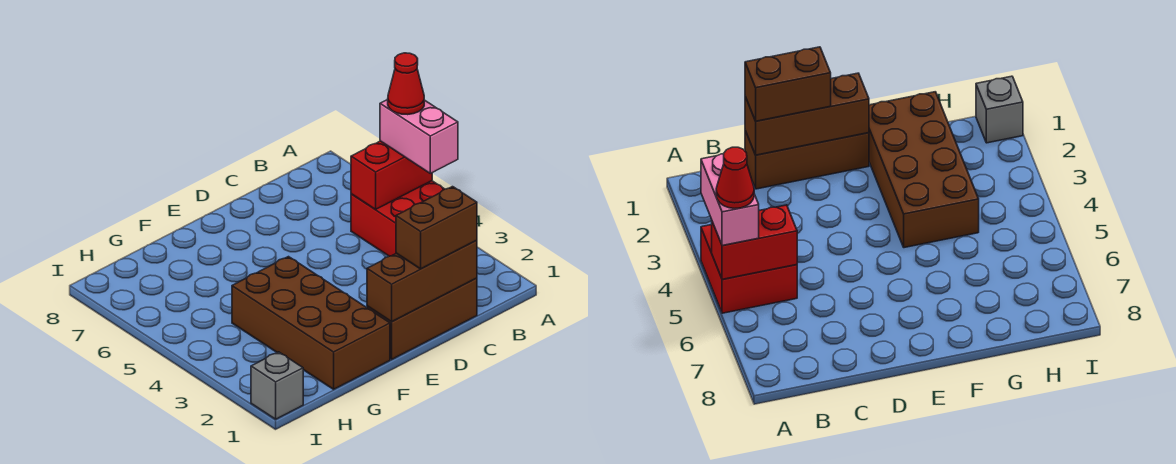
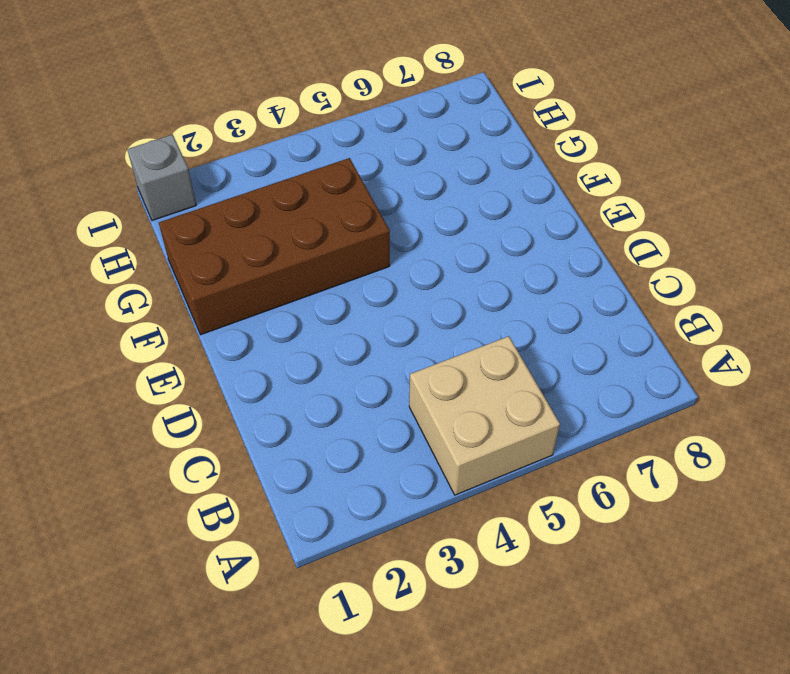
tan 2x2 brick [409,336,560,495] -> red 2x2 brick [351,181,444,256]
none -> brown 1x3 brick [367,278,477,359]
none -> red 1x2 brick [351,141,432,210]

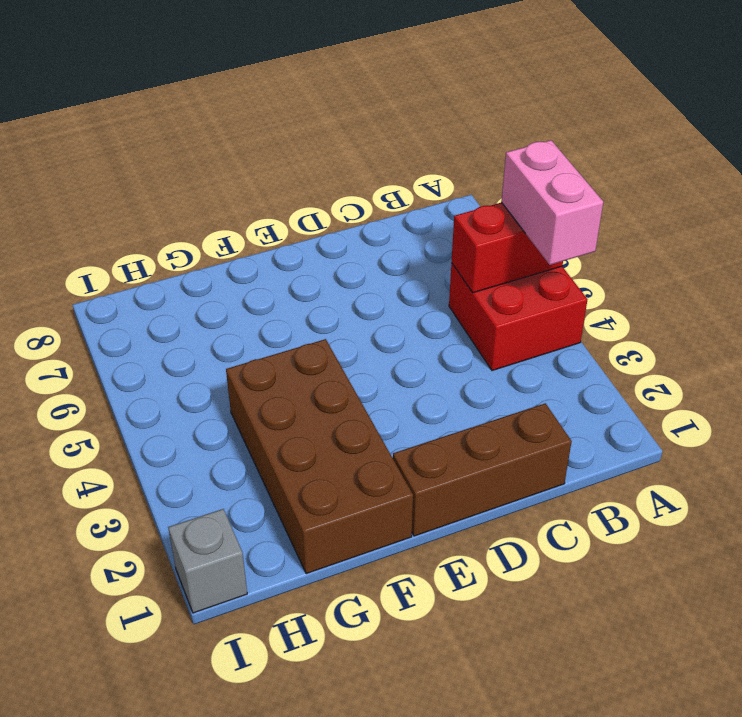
none -> brown 1x3 brick [367,240,477,322]
none -> brown 1x2 brick [396,187,477,269]

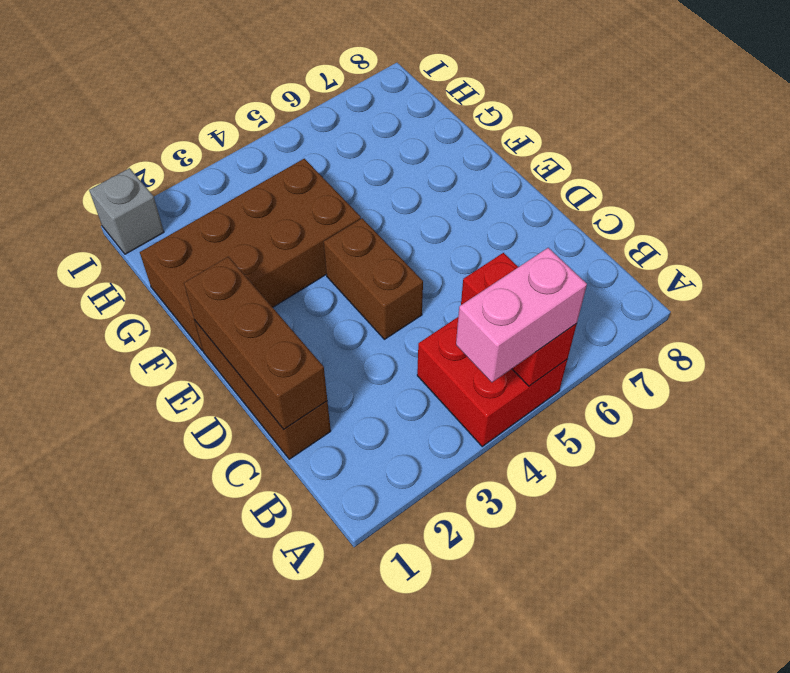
brown 1x2 brick [324,218,423,339] -> brown 1x2 brick moved to [396,187,477,269]
none -> red 1x1 cone [388,53,424,115]

